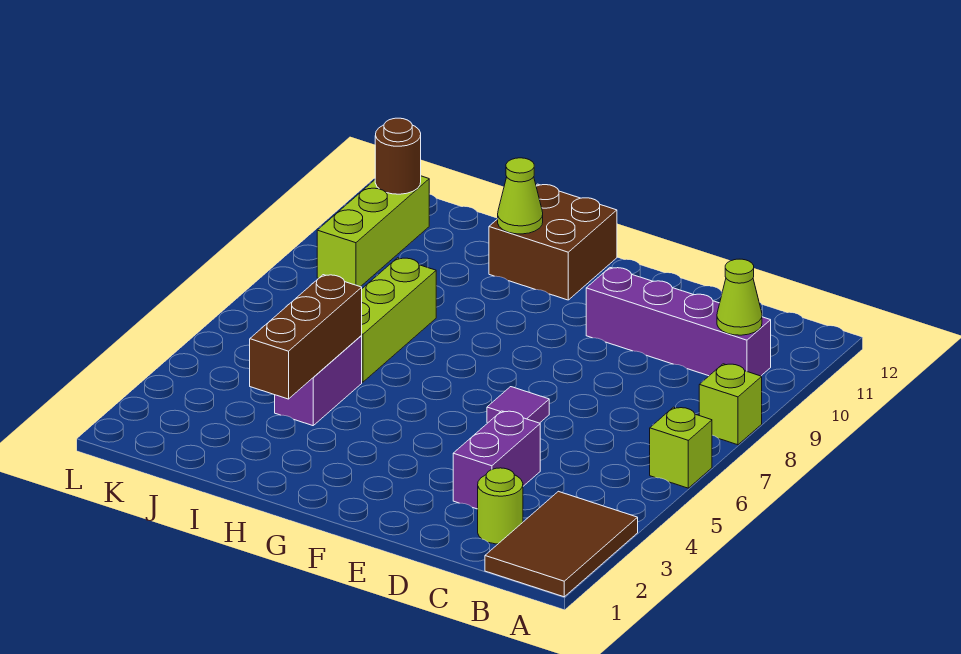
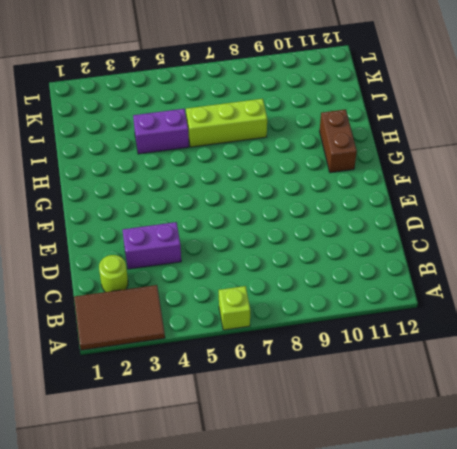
brown 1x2 brick [320,109,357,173] -> brown 2x2 brick [489,184,617,300]
none -> lime 1x1 brick [699,364,762,445]
none -> purple 1x4 brick [586,268,771,376]
none -> purple 1x1 tile [487,387,549,423]

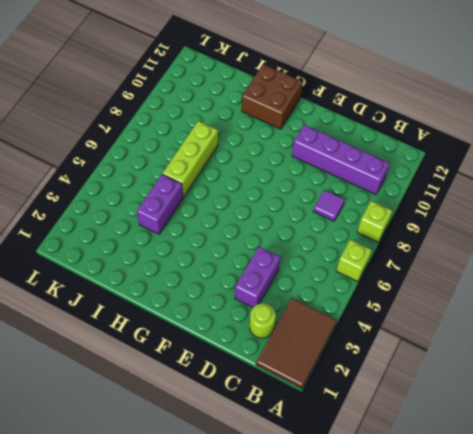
purple 1x1 tile [313,190,345,221] -> purple 1x1 tile moved to [487,387,549,423]
none -> lime 1x3 brick [317,176,429,287]
none -> lime 1x1 cone [717,259,762,335]
none -> lime 1x1 cone [498,158,543,234]

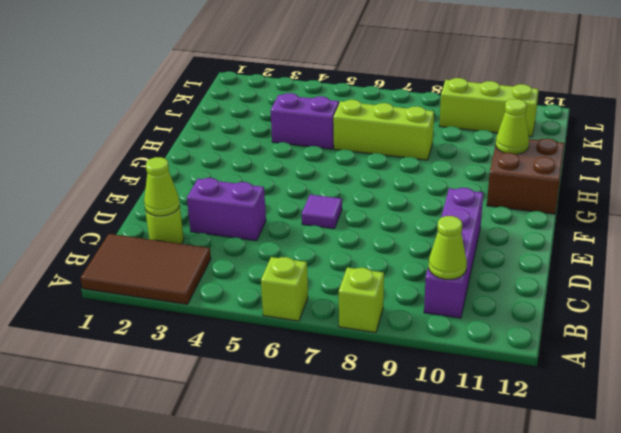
lime 1x1 cone [144,157,180,216] -> none
none -> brown 1x3 brick [250,275,362,399]
none -> brown 1x1 round brick [375,118,421,194]

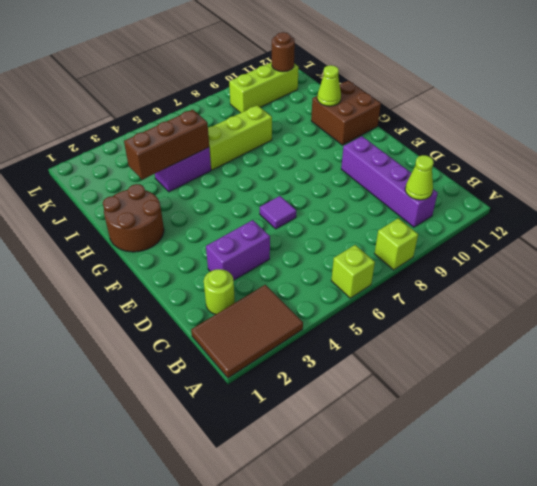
brown 2x2 round brick [103,184,164,252] -> none

